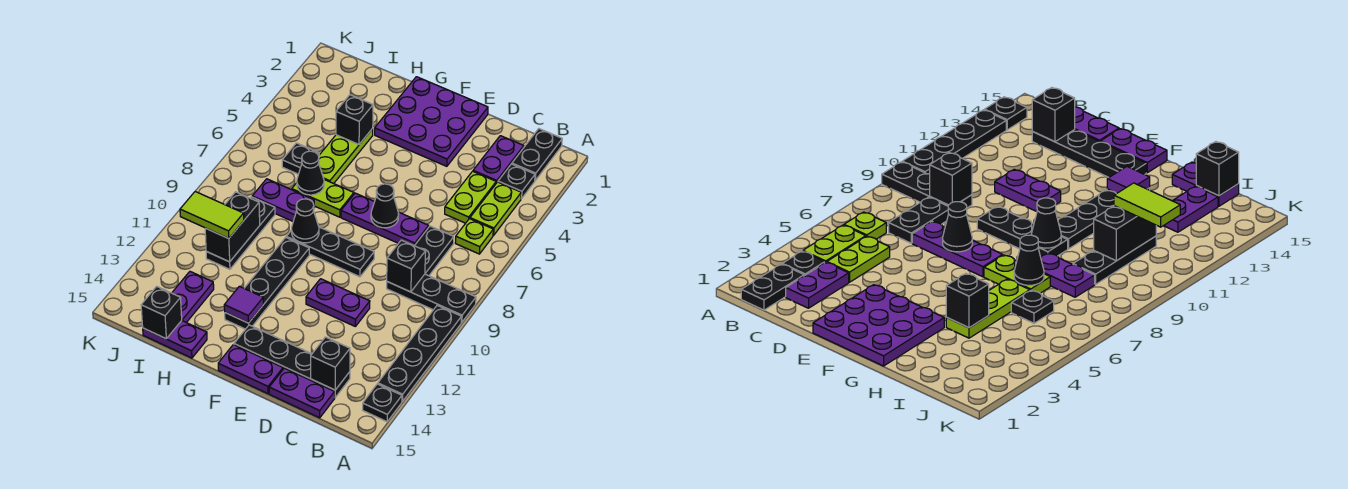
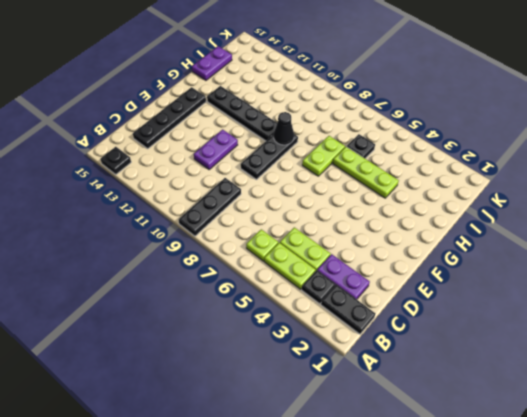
none -> black 1x4 plate [378,305,461,402]
none -> black 1x2 plate [415,226,454,276]
none -> purple 1x2 plate [269,368,335,418]
none -> purple 1x3 plate [341,193,429,246]

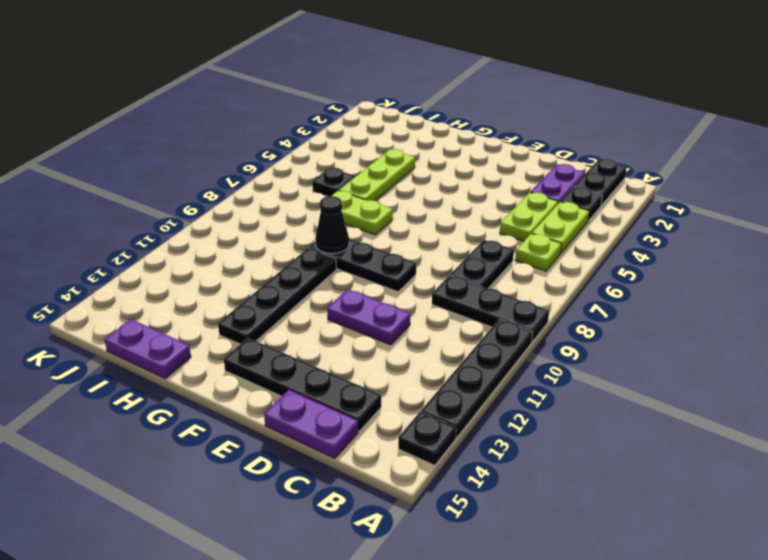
none -> purple 1x3 plate [341,193,429,246]
none -> purple 3x3 plate [375,77,488,166]
none -> purple 1x2 plate [218,345,283,394]
none -> purple 1x2 plate [252,179,314,221]

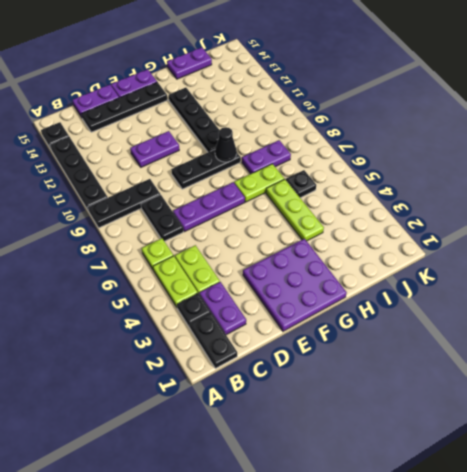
none -> black 1x3 plate [206,197,275,269]
none -> purple 1x2 plate [172,272,214,323]
none -> black 1x1 brick [387,240,426,292]
none -> black 1x1 brick [311,337,350,390]

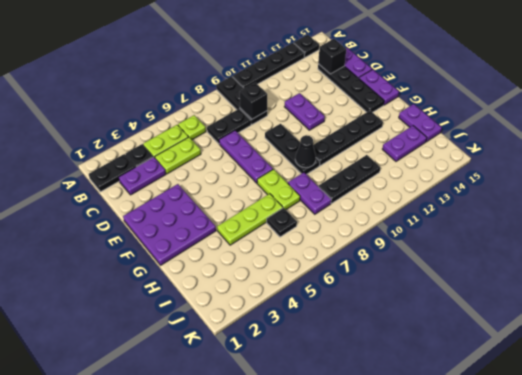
none -> black 1x1 cone [371,184,399,228]
none -> purple 1x1 tile [224,286,263,323]
none -> black 1x1 brick [336,95,373,144]
none -> black 1x1 cone [297,151,324,195]

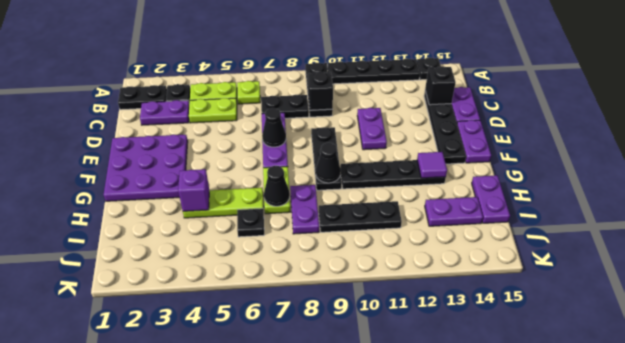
purple 1x1 brick [178,169,209,211] -> black 1x1 brick [336,95,373,144]
none -> black 1x2 brick [205,192,260,262]
none -> black 1x1 brick [141,286,182,339]
none -> lime 1x2 tile [180,192,244,239]

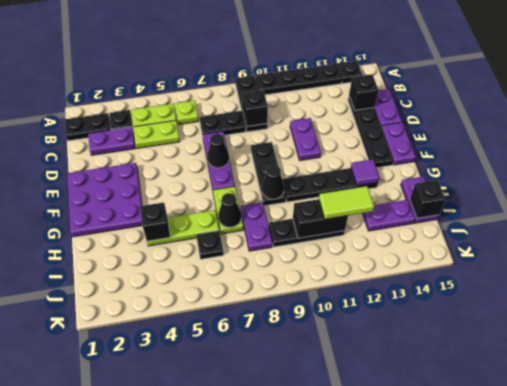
lime 1x2 tile [319,186,374,219] -> lime 1x2 tile turned to [180,192,244,239]

